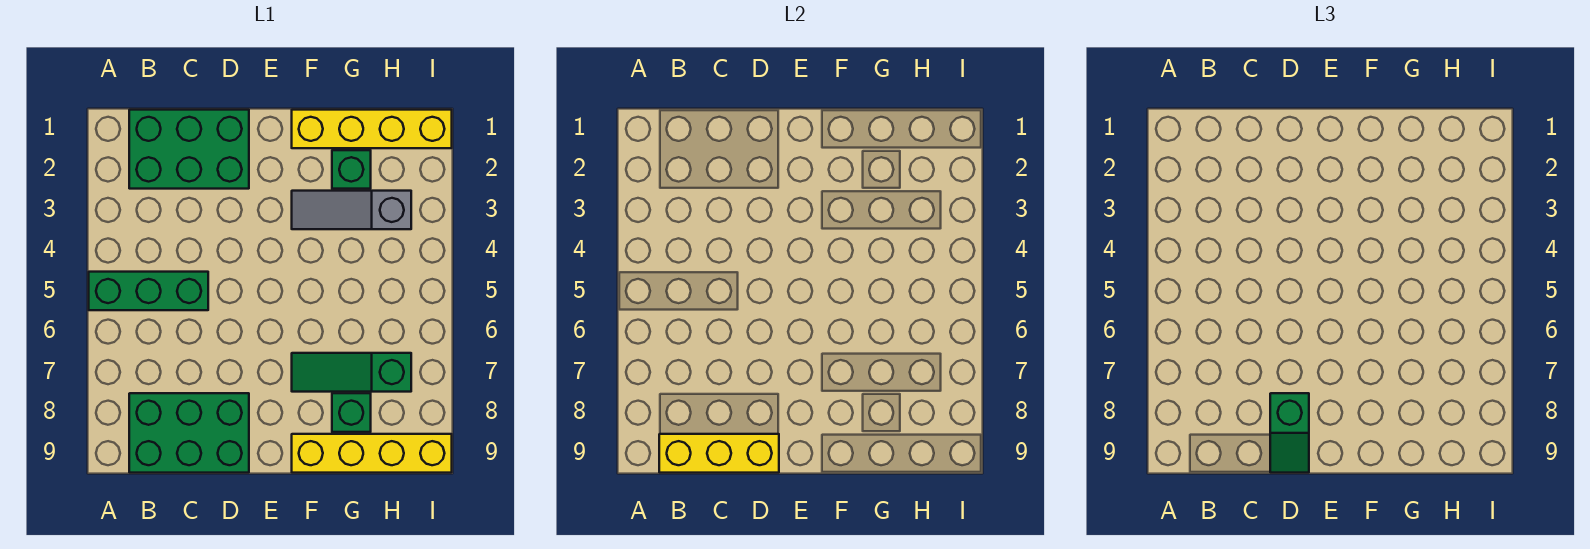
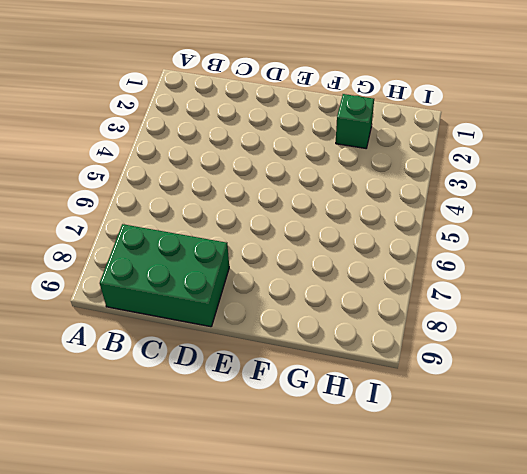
none -> green 1x3 brick [89,272,208,310]
none -> green 2x3 brick [129,110,249,189]

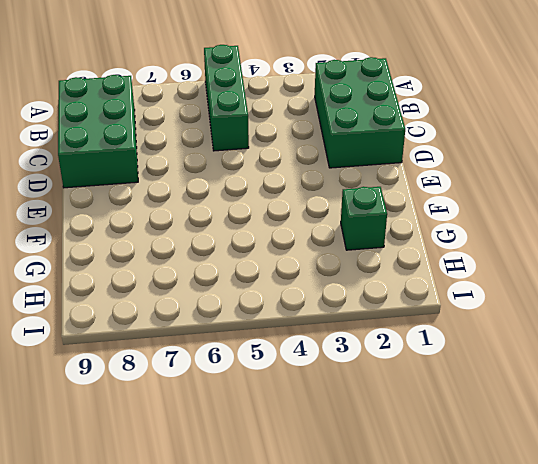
none -> yellow 1x4 brick [292,110,452,148]
none -> grey 1x3 slope [292,191,411,229]

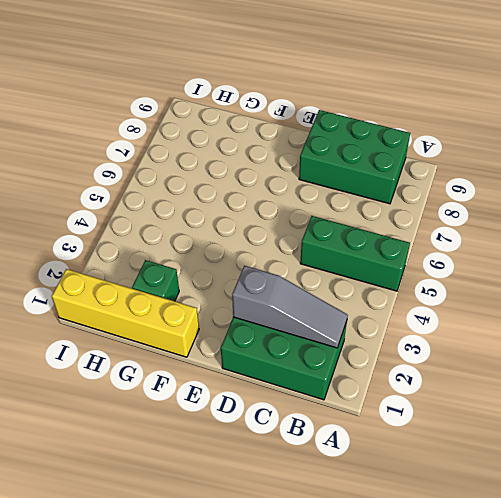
grey 1x3 slope [232,266,348,348] -> grey 1x3 slope moved to [292,191,411,229]
none -> green 1x3 slope [292,353,411,392]
none -> yellow 1x4 brick [292,434,452,473]

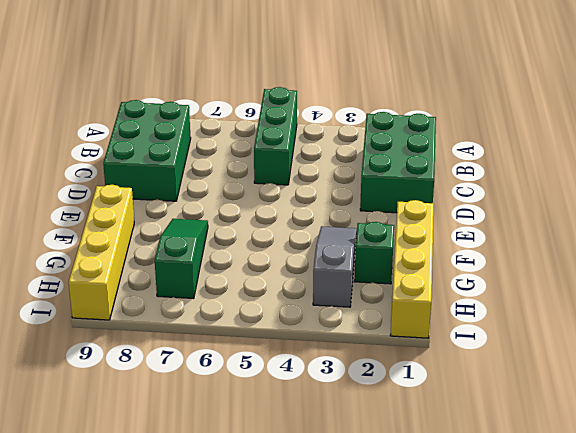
none -> green 1x1 brick [332,393,371,432]
none -> yellow 1x3 brick [659,434,779,473]

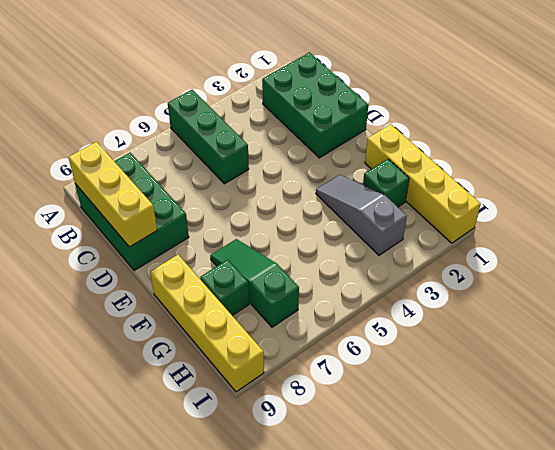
none -> green 1x2 slope [1270,393,1309,473]

